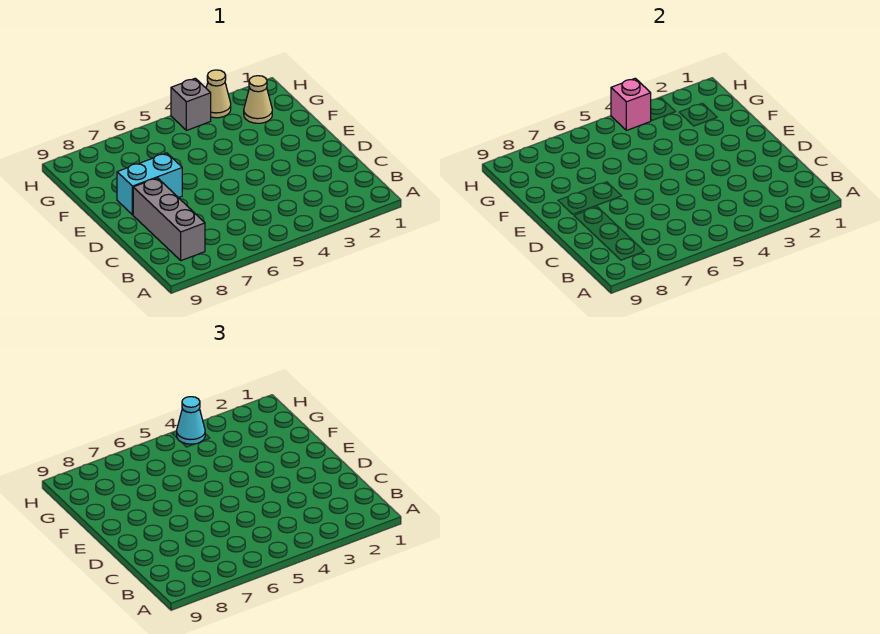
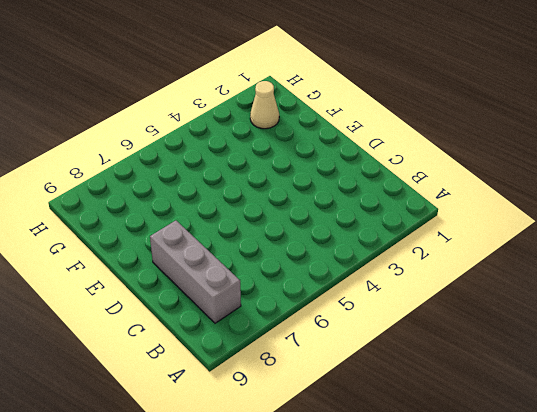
none -> cyan 1x2 brick [117,153,182,215]
none -> tan 1x1 cone [206,70,231,118]

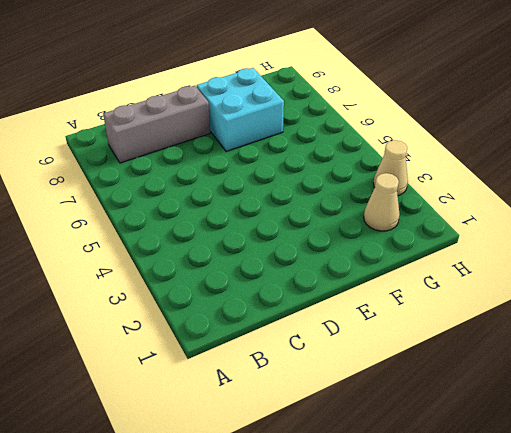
cyan 2x2 brick [197,68,284,151] -> cyan 1x2 brick [117,153,182,215]
none -> grey 1x1 brick [171,78,211,130]
none -> pink 1x1 brick [611,78,651,130]

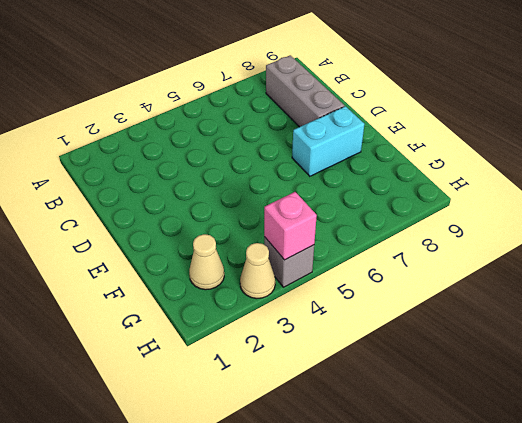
none -> cyan 1x1 cone [177,397,205,444]

